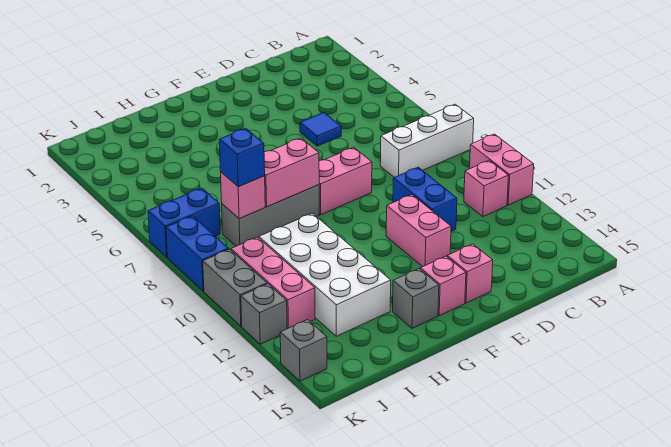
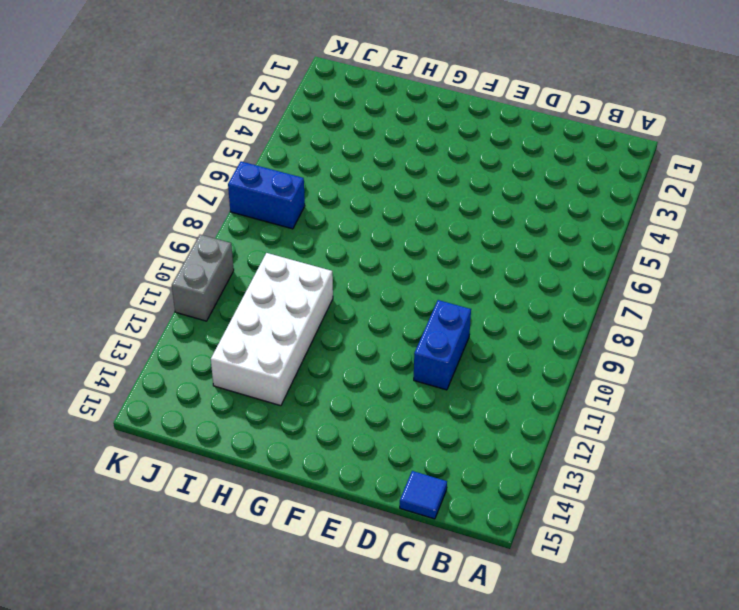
blue 1x1 tile [400,471,447,519] -> blue 1x1 tile moved to [300,113,341,146]
none -> white 1x3 brick [380,104,474,177]
none -> pink 1x2 brick [470,134,534,205]
none -> pink 1x1 brick [464,160,508,217]

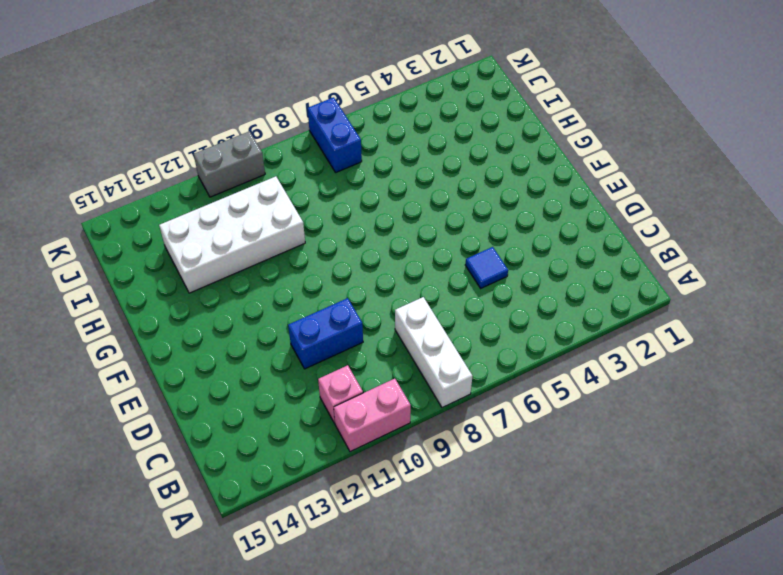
none -> pink 1x2 brick [319,147,372,215]
none -> pink 1x2 brick [386,195,451,267]
none -> pink 1x1 brick [447,244,493,303]

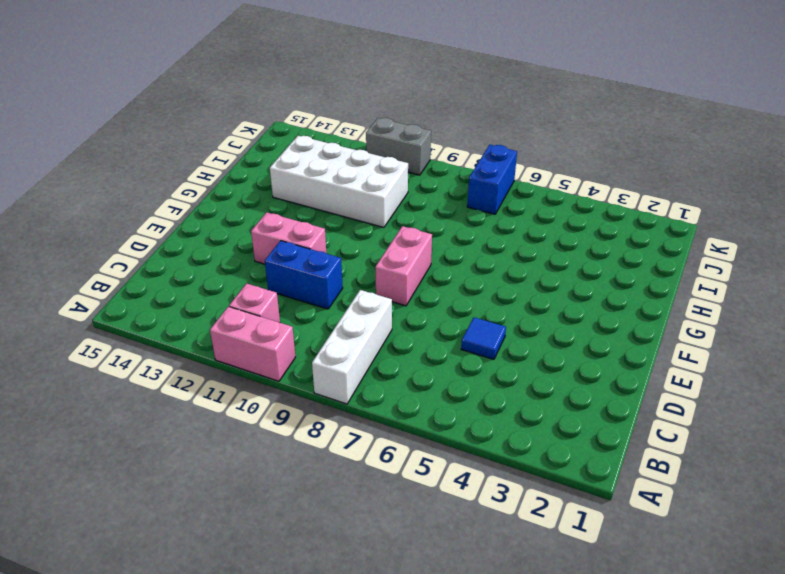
none -> pink 1x1 brick [447,244,493,303]
none -> pink 1x1 brick [420,256,466,316]
none -> grey 1x3 brick [222,185,319,246]

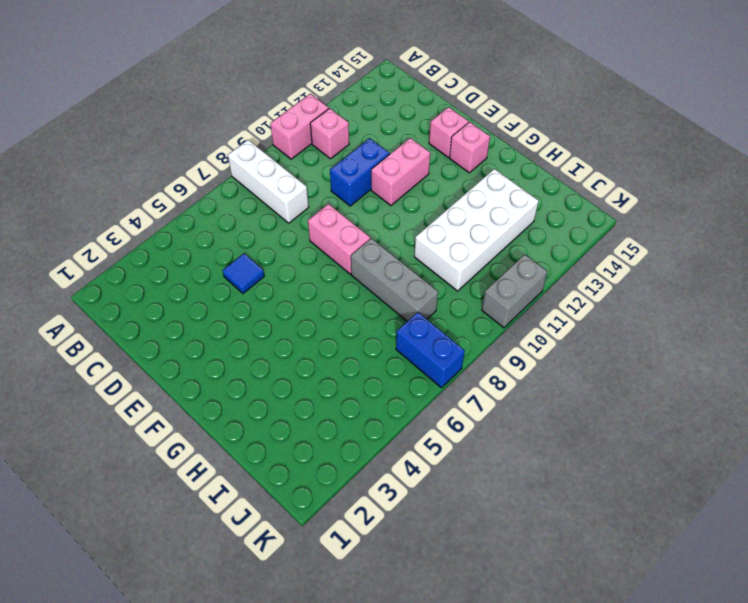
none -> grey 1x1 brick [393,269,439,328]
none -> pink 1x3 brick [231,237,315,329]
none -> blue 1x2 brick [166,216,229,291]

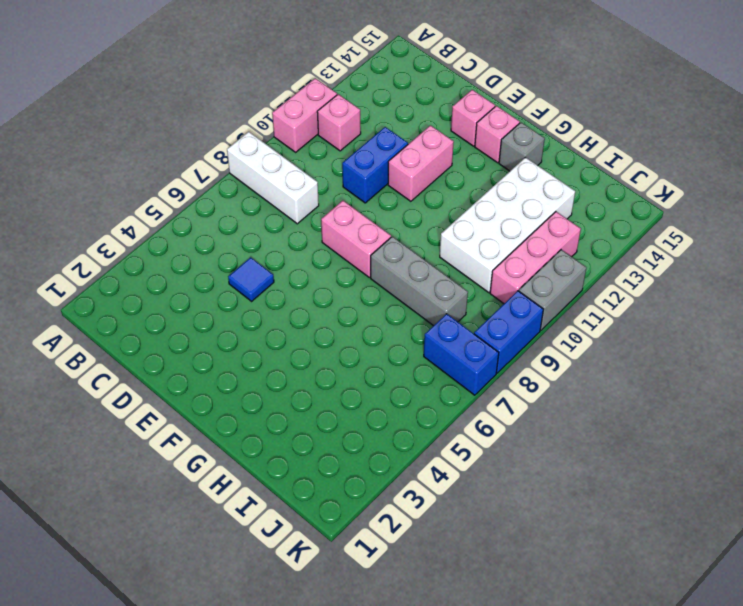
none -> grey 1x1 brick [241,284,287,344]
none -> grey 1x1 brick [280,320,327,381]
none -> pink 1x2 brick [264,138,319,207]

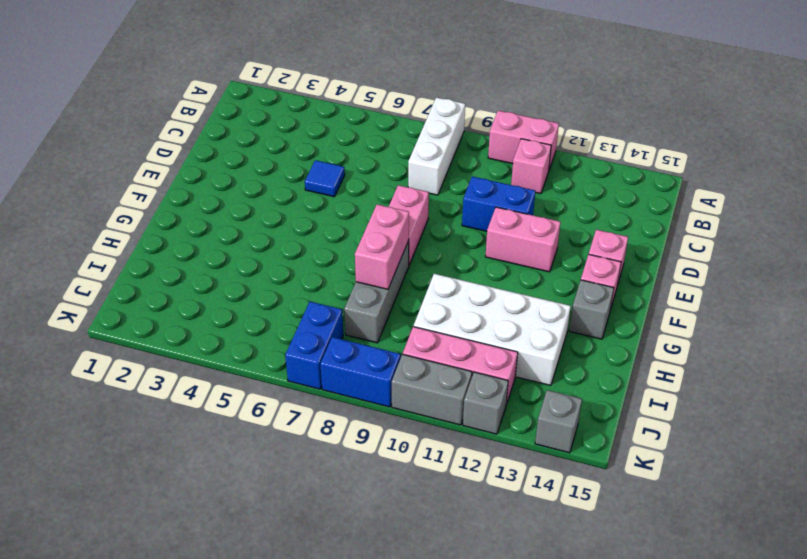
none -> pink 1x1 brick [221,172,265,219]
none -> blue 1x1 brick [219,128,265,187]

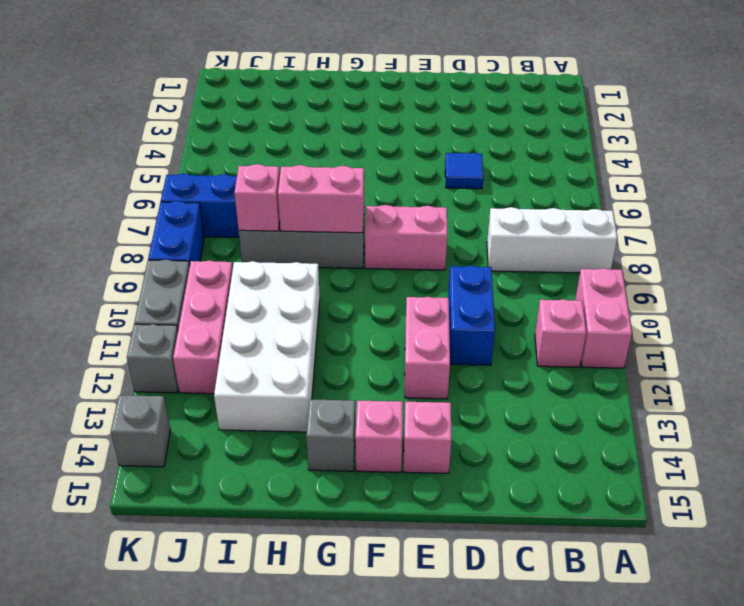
none -> blue 1x1 brick [219,128,265,187]

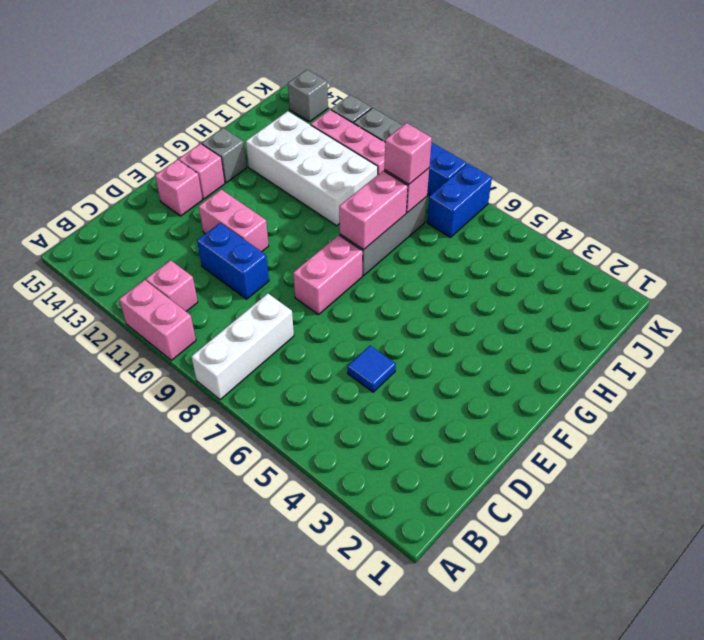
pink 1x1 brick [384,123,432,184] -> blue 1x1 brick [219,128,265,187]

